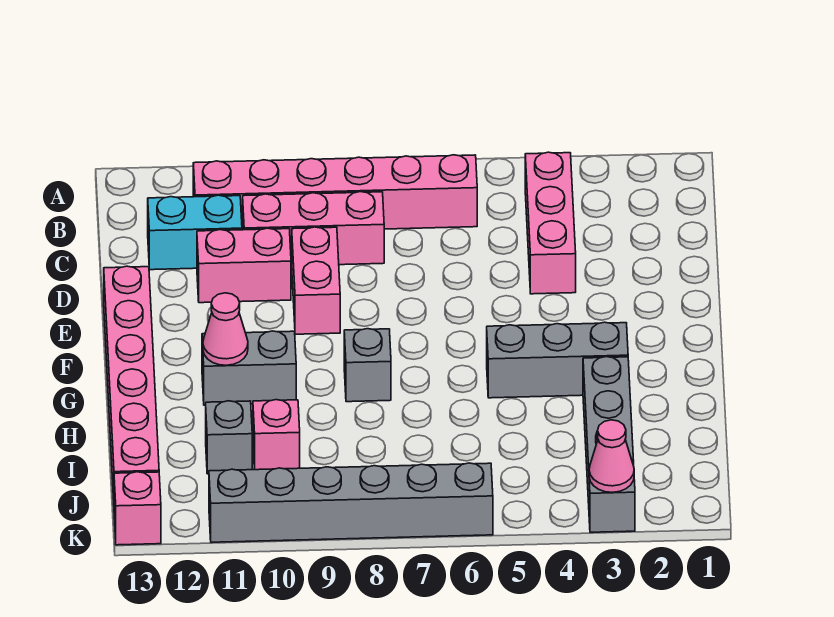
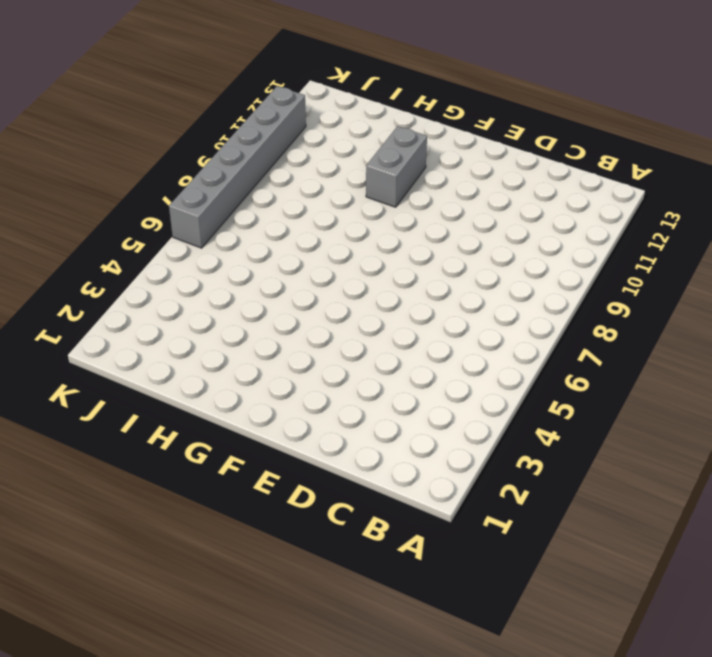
none -> pink 1x3 brick [525,152,576,294]
none -> pink 1x6 brick [193,155,477,230]
none -> pink 1x3 brick [243,192,384,266]

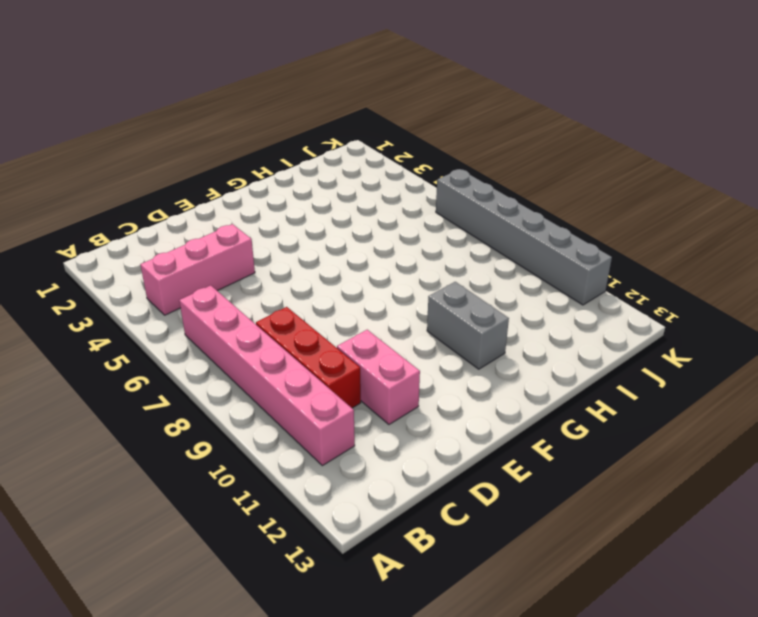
red 1x3 brick [256,307,361,408] -> pink 1x3 brick [243,192,384,266]
none -> cyan 1x2 brick [148,195,242,270]
none -> pink 1x2 brick [292,227,340,334]
none -> pink 1x6 brick [104,266,159,499]

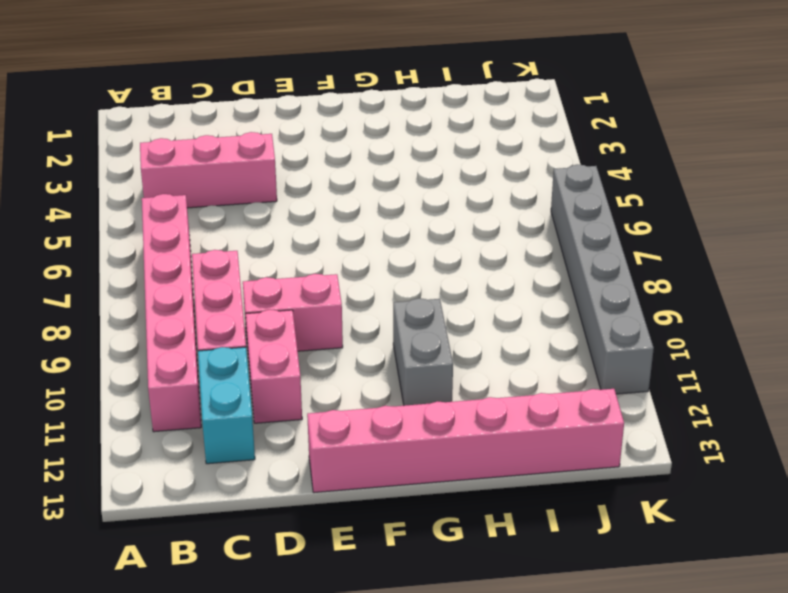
none -> grey 1x3 brick [487,322,628,398]
none -> grey 1x1 brick [344,329,391,402]
none -> grey 1x4 brick [583,357,635,532]

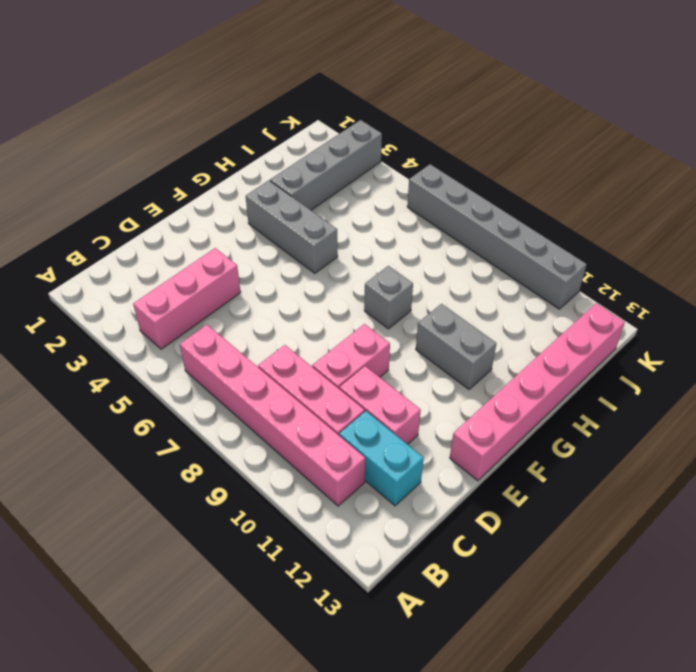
none -> pink 1x1 brick [253,400,300,470]
none -> grey 1x1 brick [206,401,252,474]
none -> pink 1x1 brick [114,472,161,545]

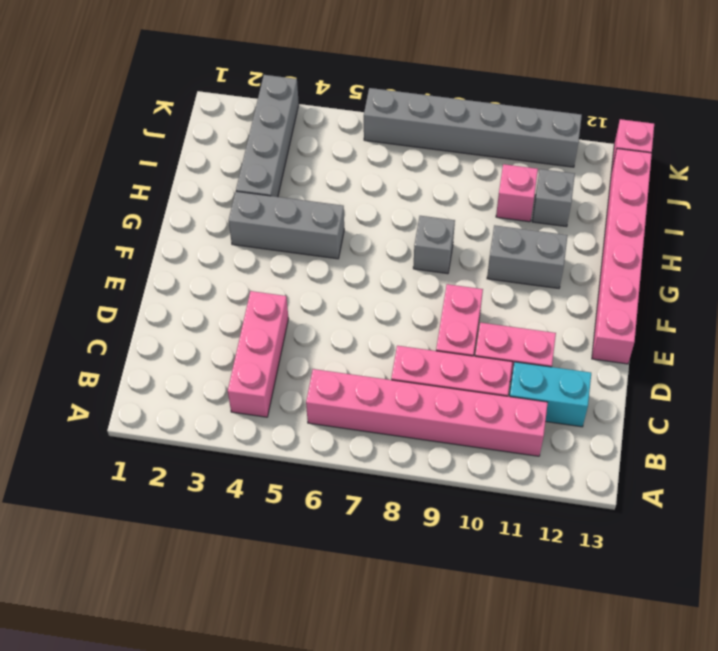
none -> pink 1x1 cone [203,293,248,365]
none -> pink 1x1 cone [589,420,634,492]

